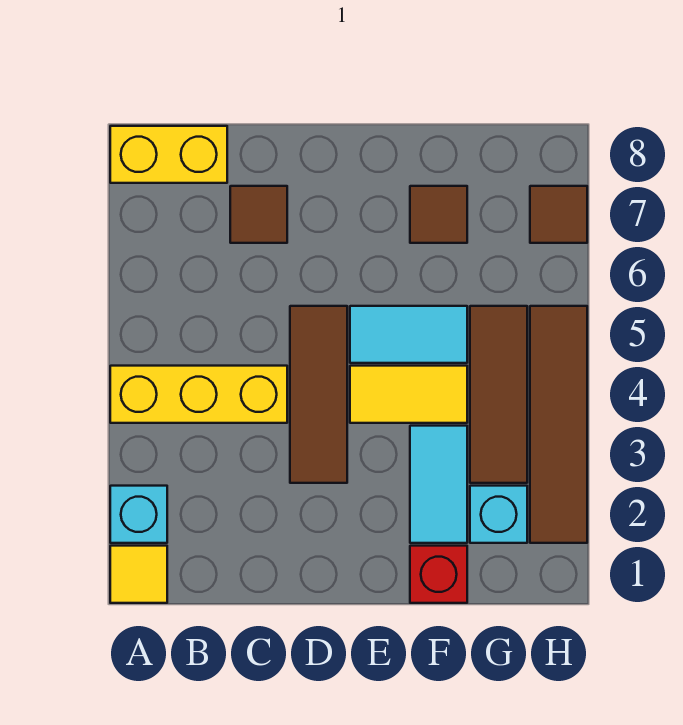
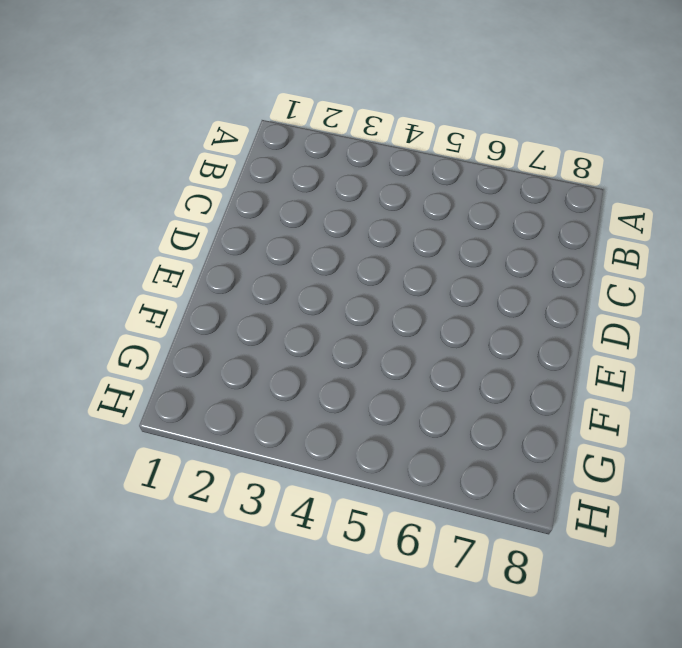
none -> yellow 1x1 tile [110,546,167,603]
none -> cyan 1x1 brick [110,486,167,543]
none -> yellow 1x3 brick [110,366,287,423]

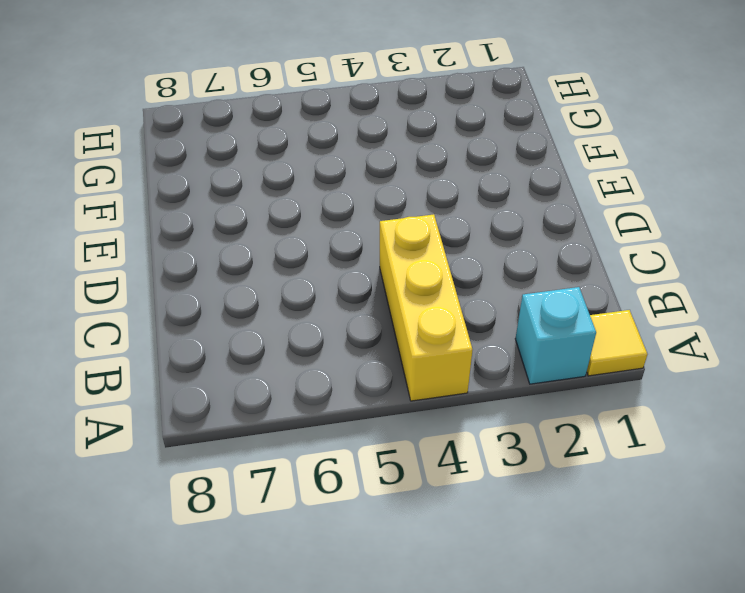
none -> yellow 1x2 brick [110,126,227,183]
none -> brown 1x1 tile [230,186,287,243]
none -> brown 1x3 tile [290,306,347,483]

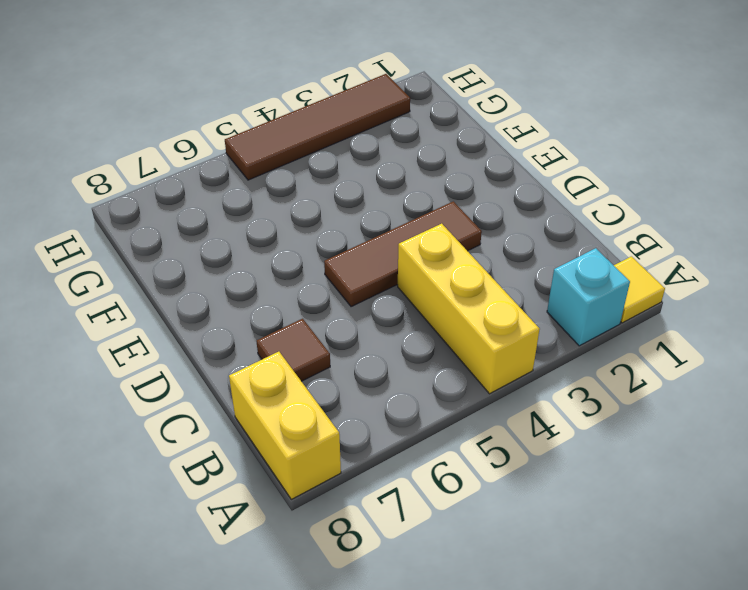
none -> yellow 1x2 tile [350,366,467,423]
none -> cyan 1x2 tile [350,306,467,363]
none -> red 1x1 brick [410,546,467,603]

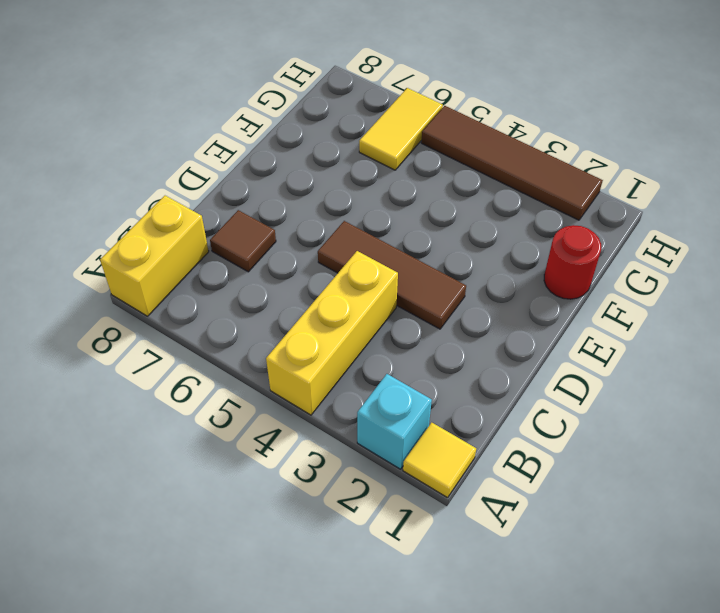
red 1x1 round brick [544,225,601,299] -> red 1x1 brick [410,546,467,603]
yellow 1x2 tile [359,88,443,170] -> yellow 1x2 tile moved to [350,366,467,423]
none -> cyan 1x2 tile [350,306,467,363]
none -> cyan 1x2 tile [410,426,467,543]
none -> brown 1x1 tile [410,186,467,243]

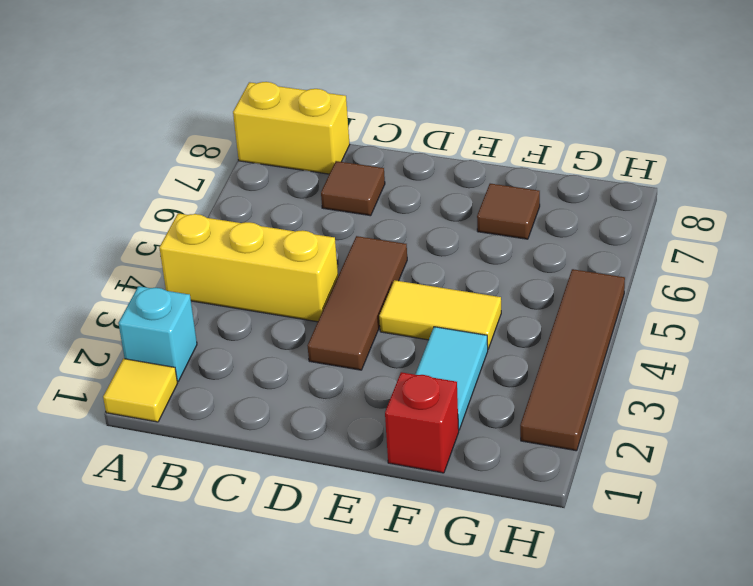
none -> cyan 1x2 tile [350,306,467,363]
none -> cyan 1x1 brick [470,486,527,543]
none -> brown 1x3 tile [470,306,527,483]

